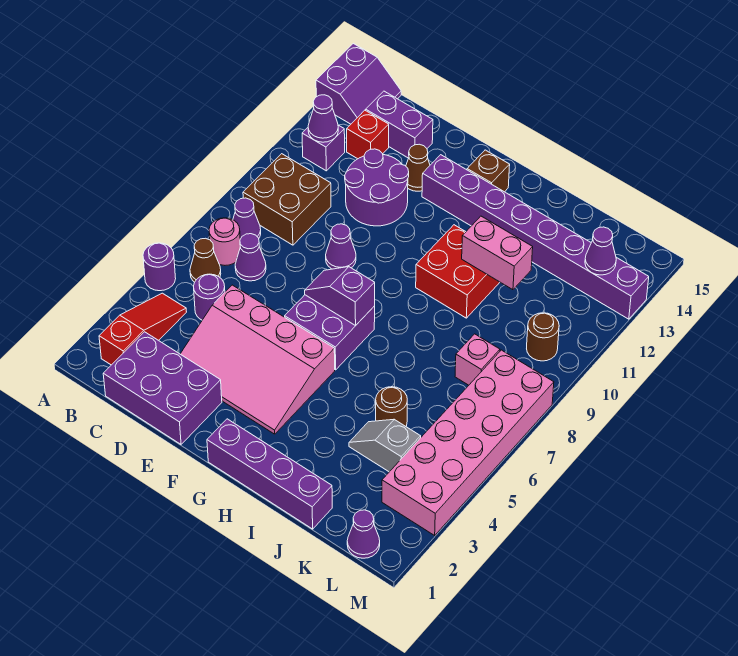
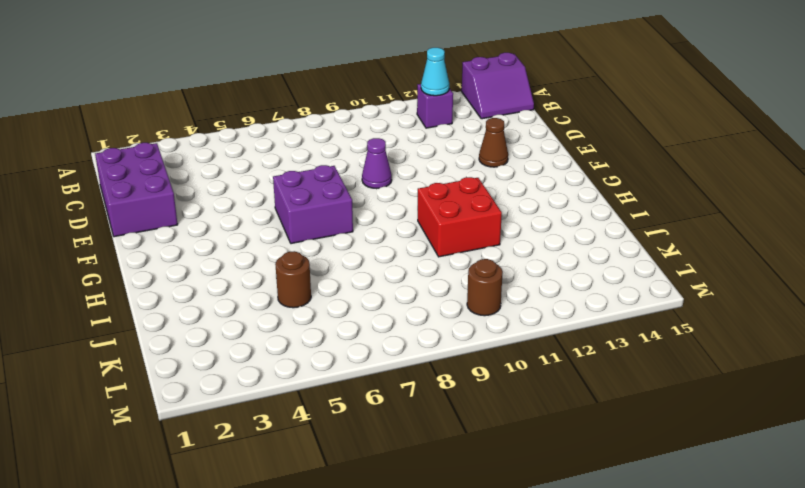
cyan 1x1 cone [421,48,449,96] -> purple 1x1 cone [308,95,338,142]
none -> purple 1x1 round brick [143,243,176,291]
none -> red 1x3 slope [99,293,186,365]
none -> brown 1x1 cone [190,238,221,282]
none -> pink 1x1 round brick [209,218,240,265]

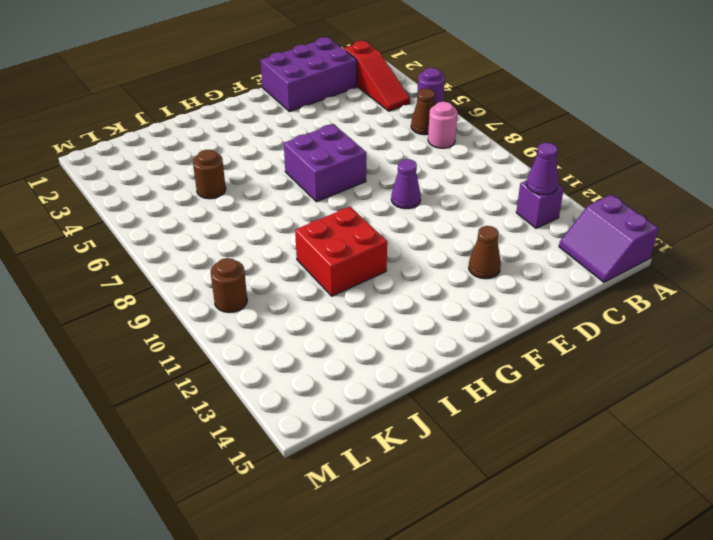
none -> purple 1x1 cone [233,198,261,239]
none -> brown 2x2 brick [243,154,331,245]
none -> purple 1x1 round brick [194,274,225,320]
none -> purple 1x1 cone [235,234,266,281]

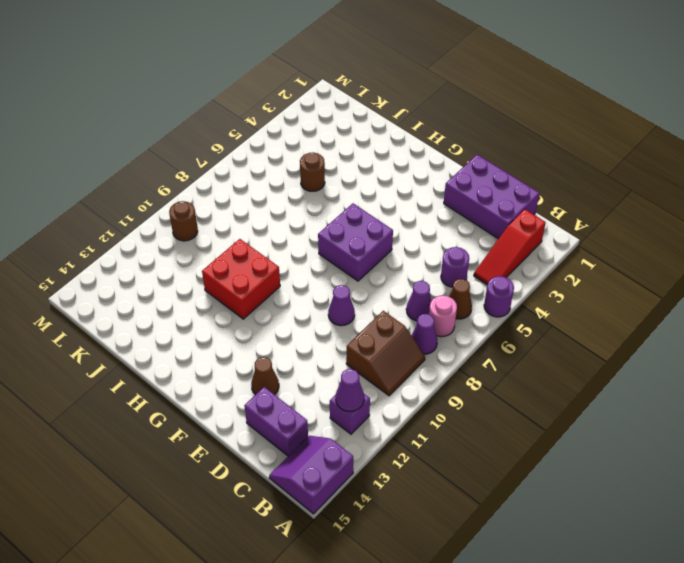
brown 2x2 slope [346,311,425,396] -> brown 2x2 brick [243,154,331,245]
none -> red 1x1 brick [347,110,389,159]
none -> pink 3x4 slope [181,285,335,434]
none -> purple 2x2 round brick [345,149,409,226]
none -> purple 1x8 brick [422,155,649,319]

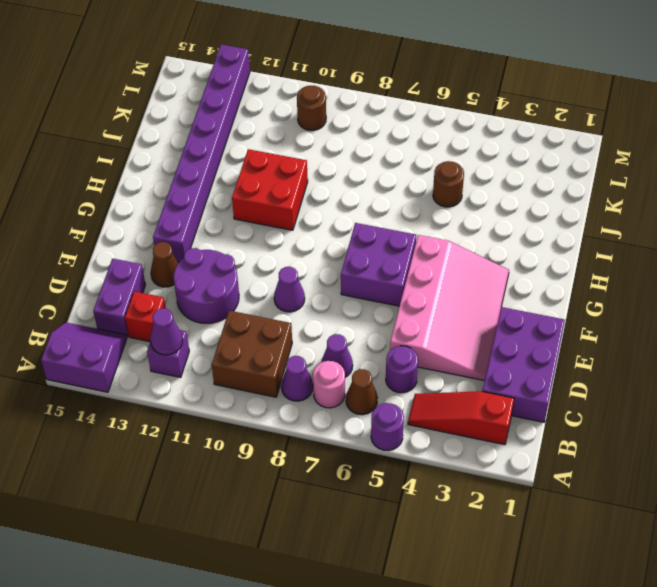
none -> purple 1x4 brick [207,419,332,529]
none -> brown 1x1 brick [467,150,510,192]
none -> grey 1x2 slope [349,419,421,472]
none -> pink 1x1 brick [455,334,500,385]

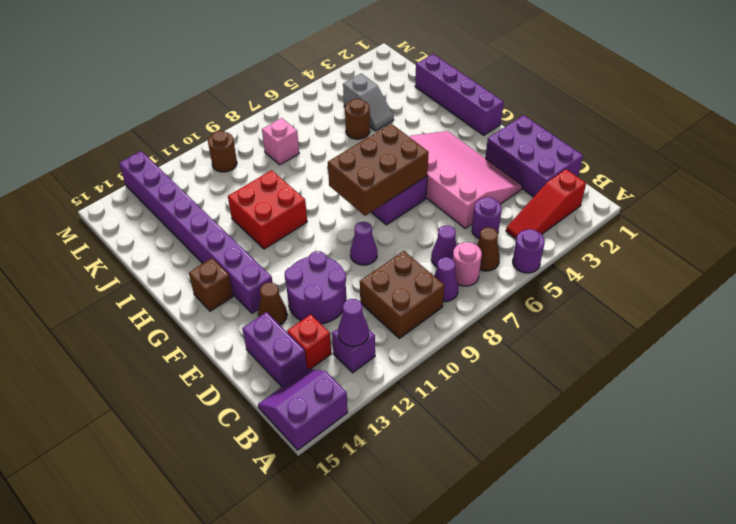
brown 2x3 brick [328,124,429,216] -> purple 1x2 slope [305,267,375,326]
none -> purple 1x1 cone [347,510,380,558]
none -> pink 2x6 brick [382,350,554,535]
none -> pink 1x2 brick [462,216,533,290]
none -> purple 1x1 cone [585,227,616,275]

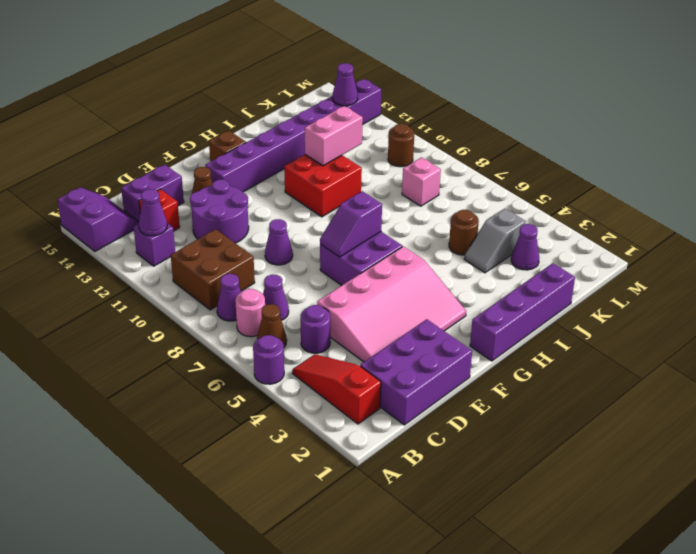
purple 1x1 cone [511,224,539,270] -> purple 1x1 cone moved to [347,510,380,558]
none -> pink 2x6 brick [382,350,554,535]

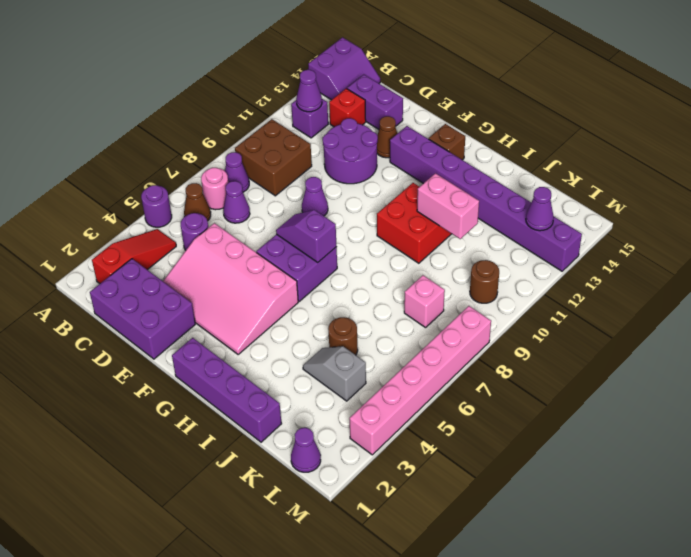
pink 1x6 brick [349,306,491,455] -> pink 2x6 brick [382,350,554,535]

